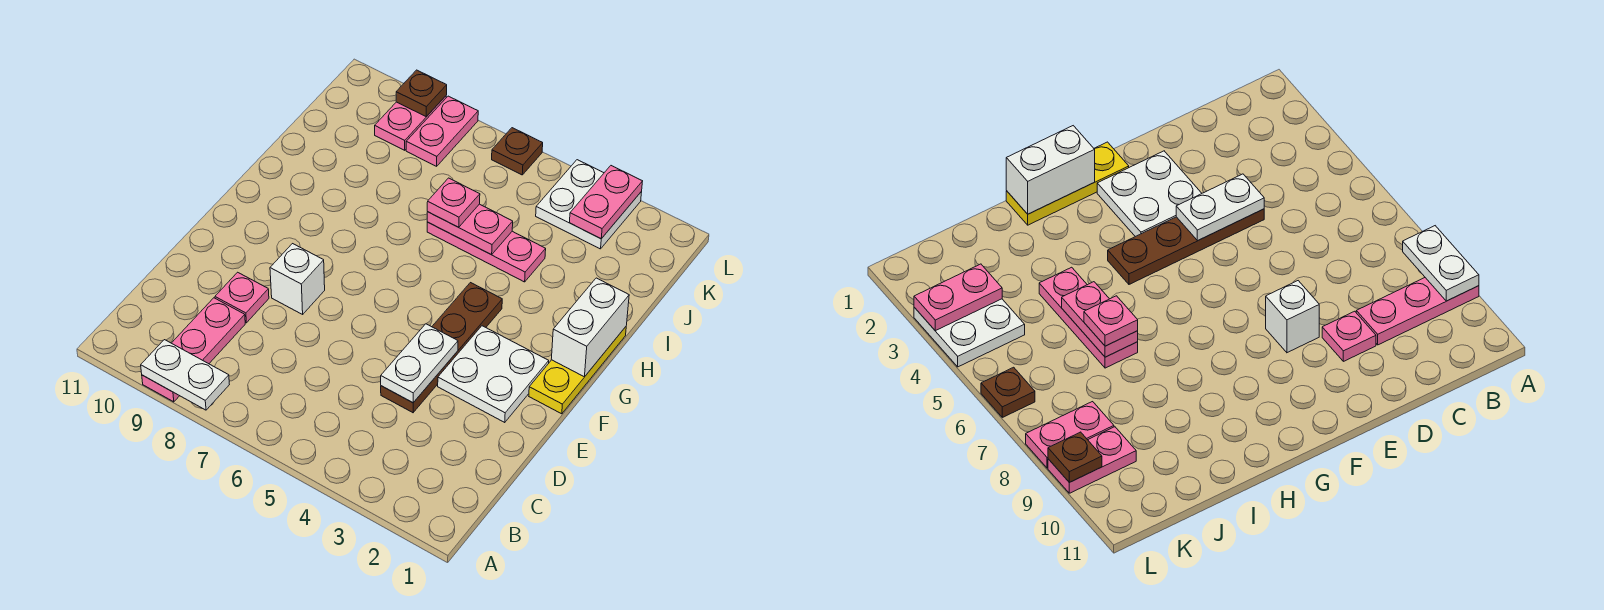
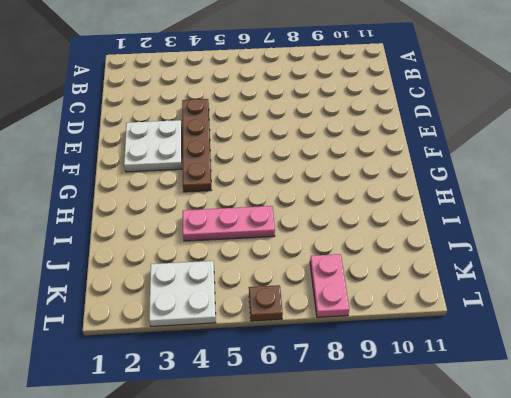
none -> pink 1x3 plate [142,298,245,402]
none -> pink 1x1 plate [215,272,269,323]
none -> white 1x1 brick [270,244,325,314]

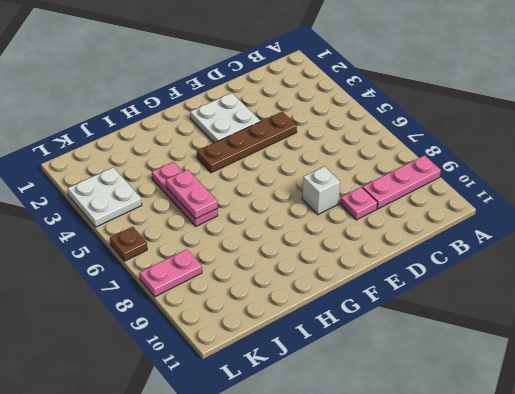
none -> yellow 1x3 plate [529,327,626,414]
none -> pink 1x2 plate [375,96,446,150]
none -> white 1x2 plate [141,340,229,410]

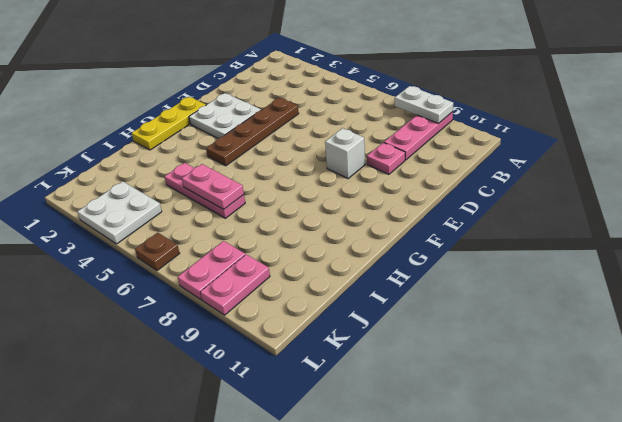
none -> white 1x2 plate [381,324,458,403]
none -> white 1x2 brick [551,278,629,377]
none -> pink 1x2 plate [570,166,643,239]

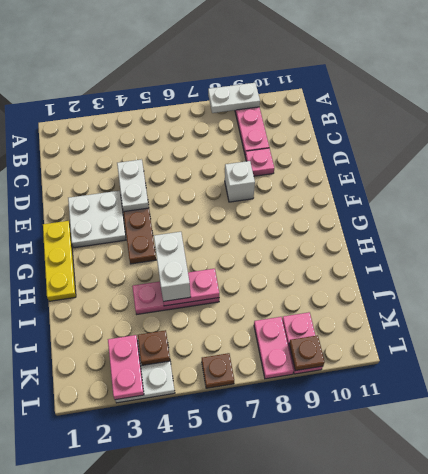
white 1x2 brick [154,232,191,301] -> white 1x2 brick moved to [551,278,629,377]
brown 1x1 plate [138,330,170,365] -> none
none -> pink 1x1 plate [427,178,480,227]

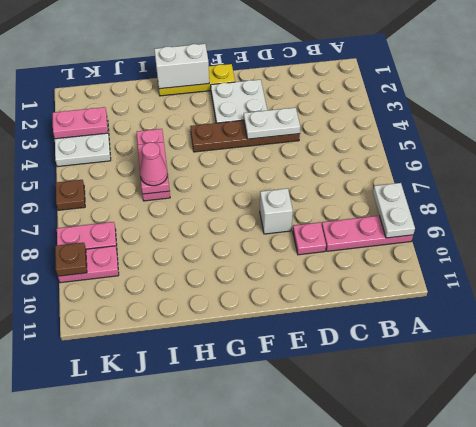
pink 1x1 cone [140,142,168,186] -> pink 1x1 plate [427,178,480,227]

